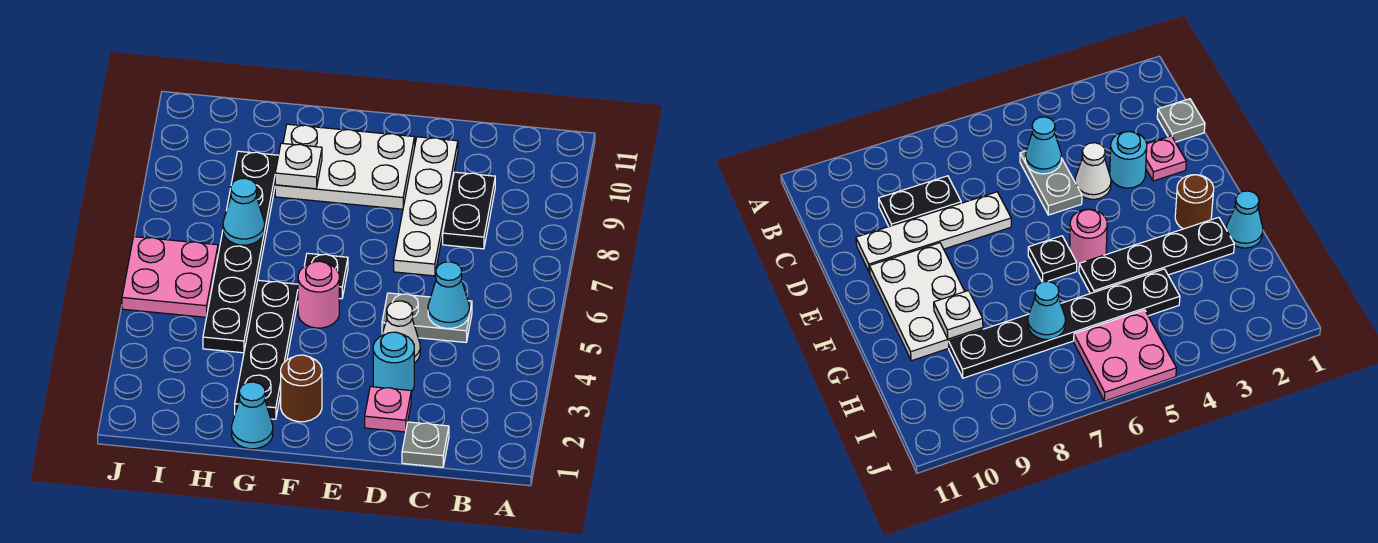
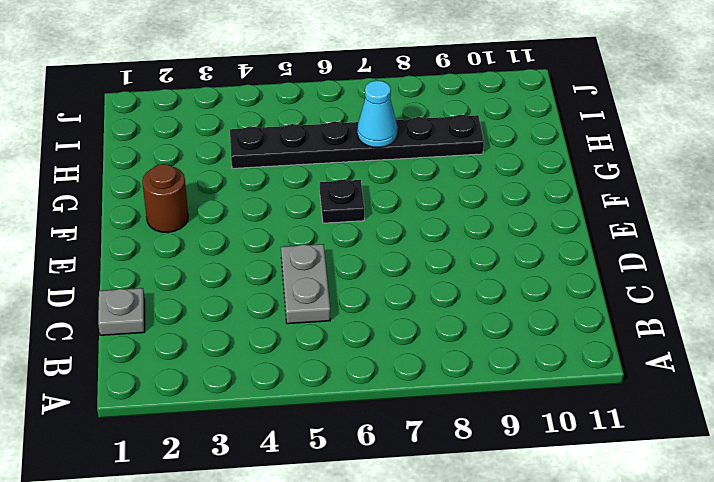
none -> black 1x2 plate [443,172,495,249]
none -> pink 1x1 plate [365,387,411,432]
none -> cyan 1x1 round brick [373,332,414,392]

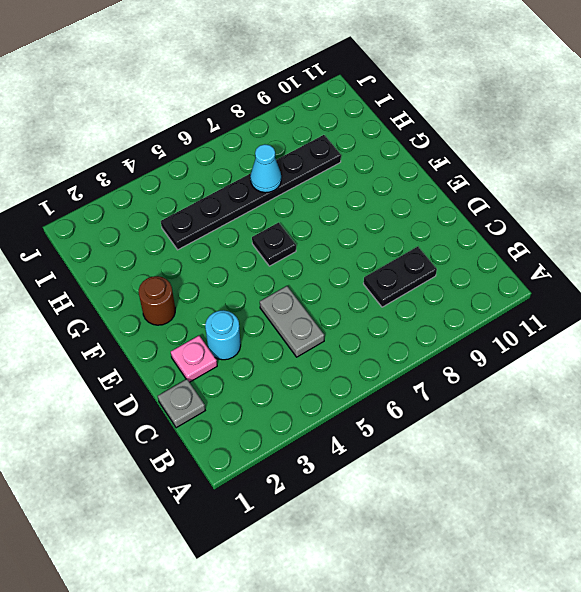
none -> white 1x1 cone [382,301,420,363]
none -> white 1x4 plate [394,137,458,276]
none -> white 2x3 plate [275,124,415,209]

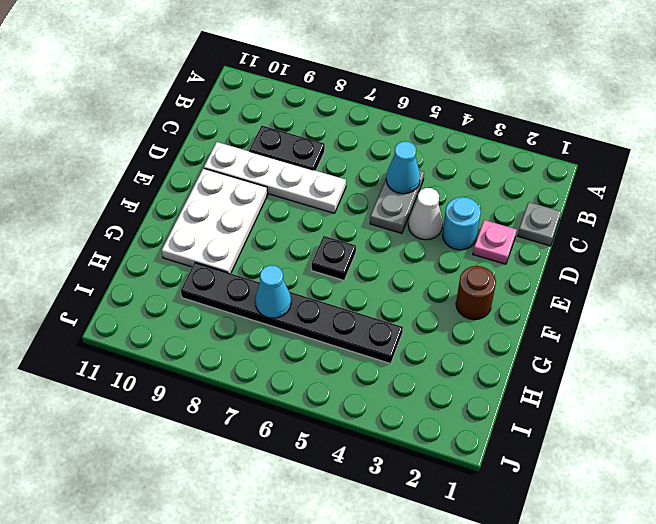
none -> pink 1x1 round brick [298,261,339,328]
none -> cyan 1x1 cone [232,382,273,449]
none -> black 1x4 plate [235,280,298,419]

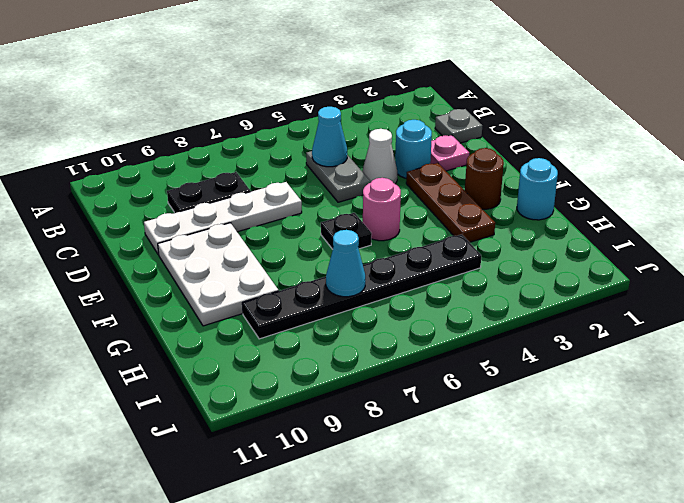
brown 1x3 plate [406,163,495,242] -> black 1x4 plate [235,280,298,419]
cyan 1x1 round brick [517,158,558,220] -> cyan 1x1 cone [232,382,273,449]
none -> pink 2x2 plate [122,237,218,317]
none -> white 1x1 plate [275,143,322,189]

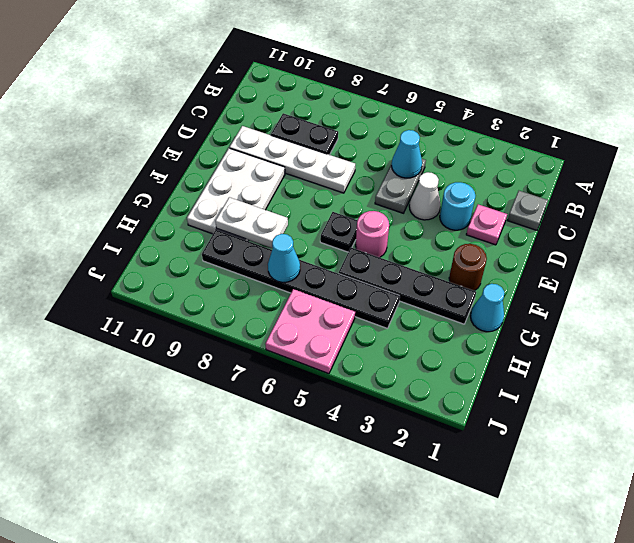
white 1x2 plate [215,197,288,248] -> white 1x1 plate [275,143,322,189]

